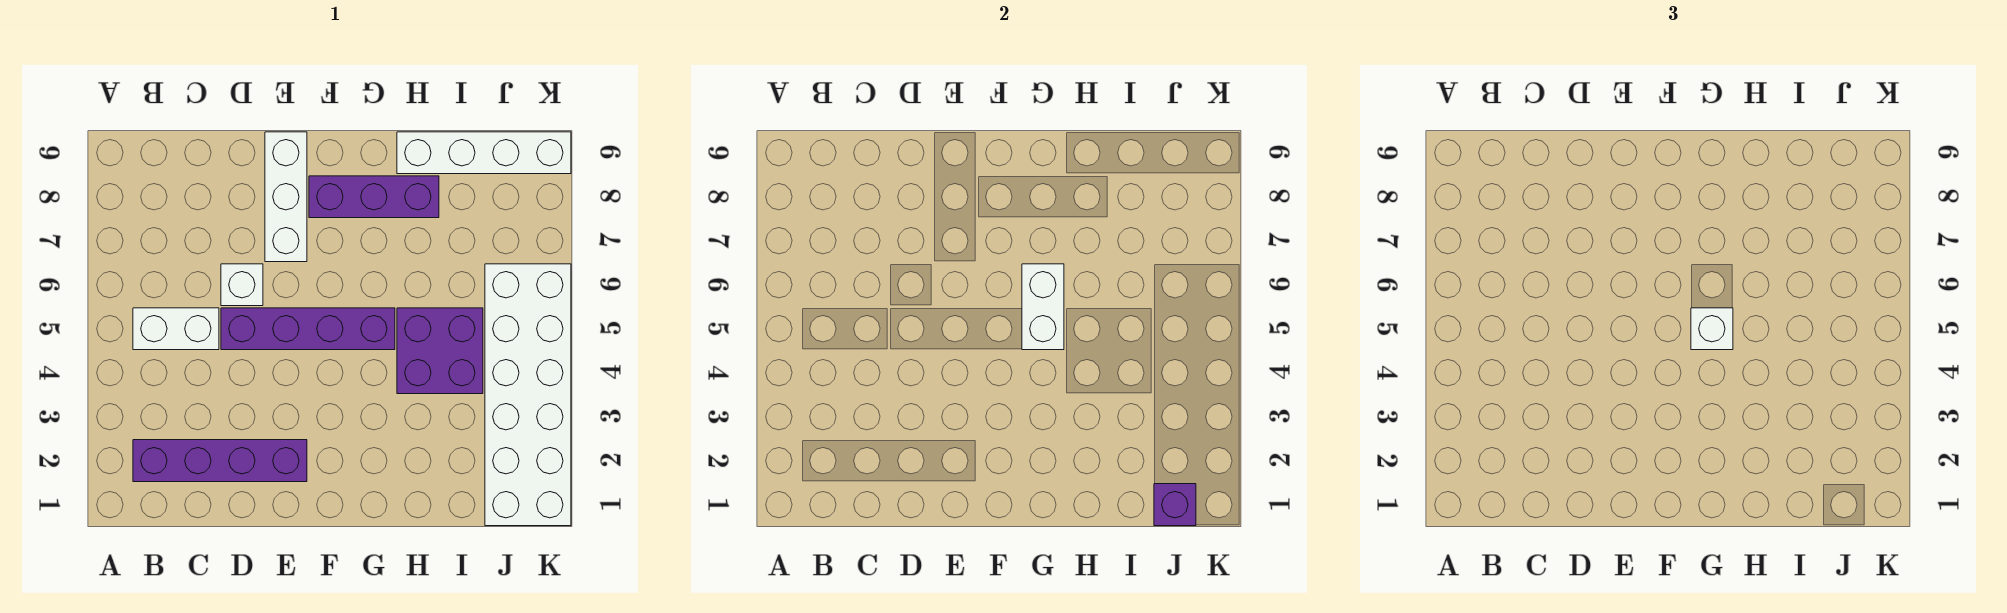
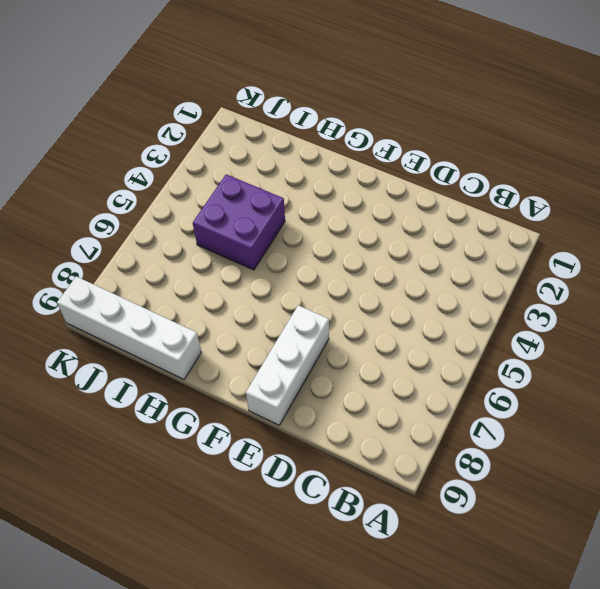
none -> purple 1x4 brick [133,440,307,482]
none -> white 1x2 brick [133,308,219,350]
none -> purple 1x4 brick [221,308,395,350]

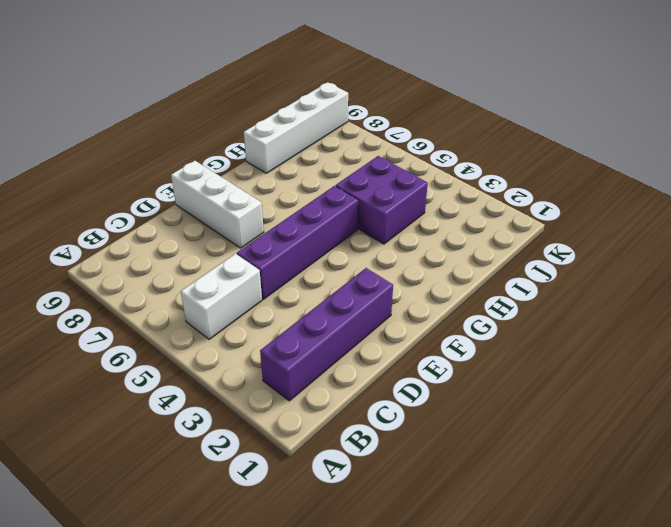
none -> white 1x1 brick [221,264,263,306]
none -> purple 1x3 brick [309,176,439,218]
none -> white 2x6 brick [485,264,571,526]

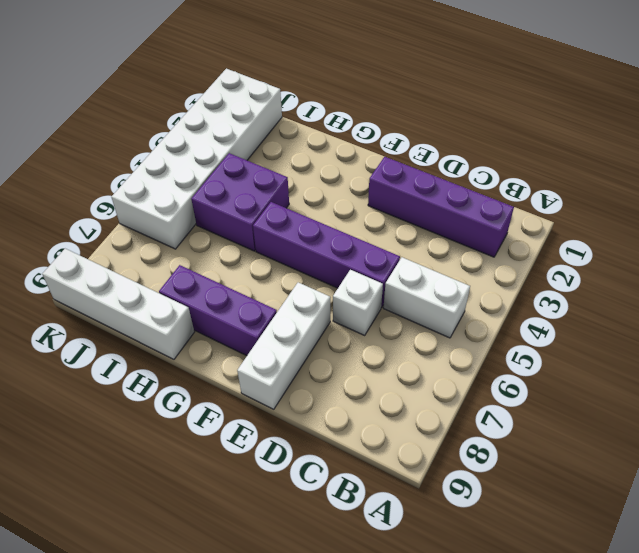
none -> white 1x2 brick [1022,264,1064,350]
none -> purple 1x1 brick [1154,484,1196,526]
none -> white 1x1 brick [1691,308,1733,350]

